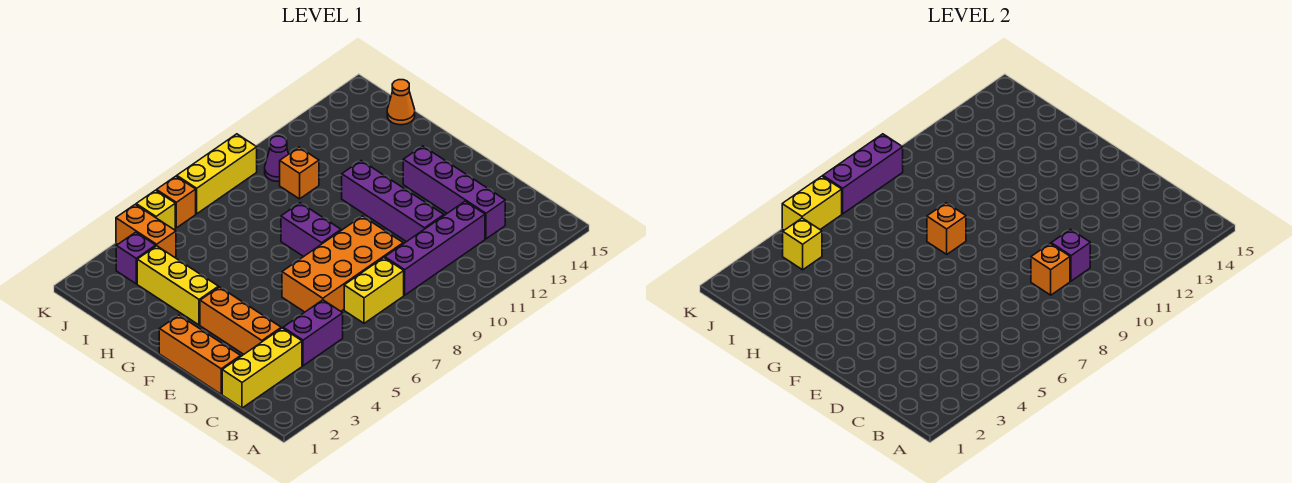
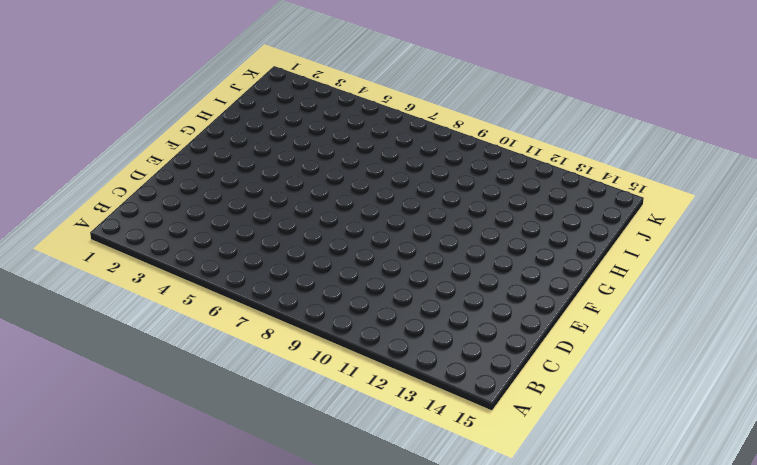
none -> yellow 1x3 brick [222,328,302,408]
none -> purple 1x2 brick [283,300,343,366]
none -> yellow 1x2 brick [344,258,404,323]

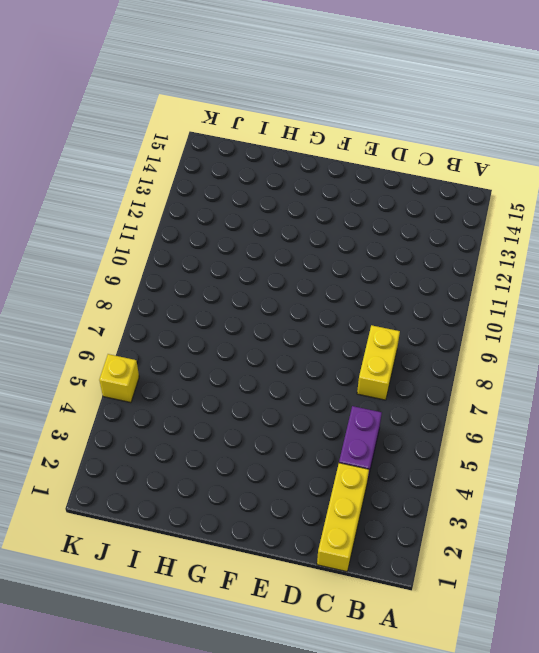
none -> purple 1x4 brick [385,201,485,295]
none -> purple 1x4 brick [403,146,505,239]
none -> orange 1x3 brick [159,315,241,394]

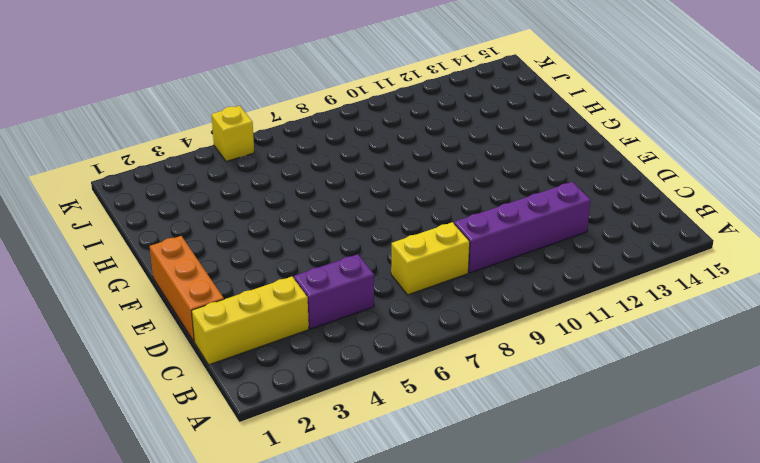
none -> purple 1x4 brick [403,146,505,239]
none -> orange 1x3 brick [200,287,281,354]
none -> orange 2x4 brick [282,216,403,312]

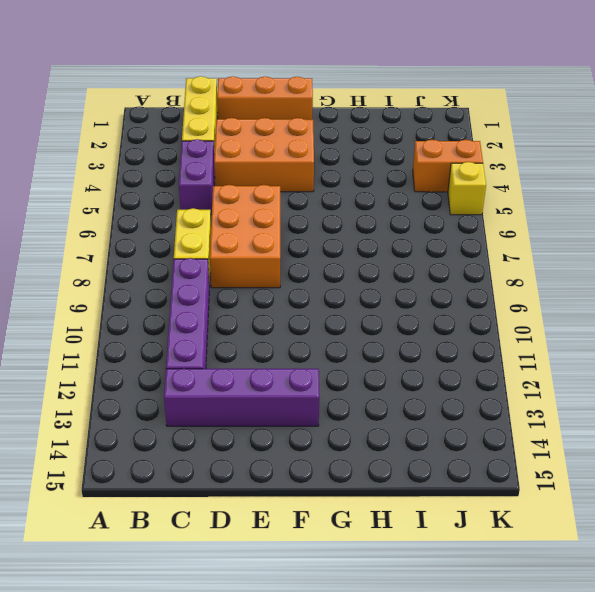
orange 2x3 brick [214,118,314,192] -> orange 1x3 brick [200,287,281,354]
orange 2x3 brick [210,185,280,288] -> orange 2x4 brick [282,216,403,312]
none -> purple 1x4 brick [342,161,444,242]
none -> purple 1x2 brick [281,203,341,257]
none -> yellow 1x3 brick [137,246,218,325]

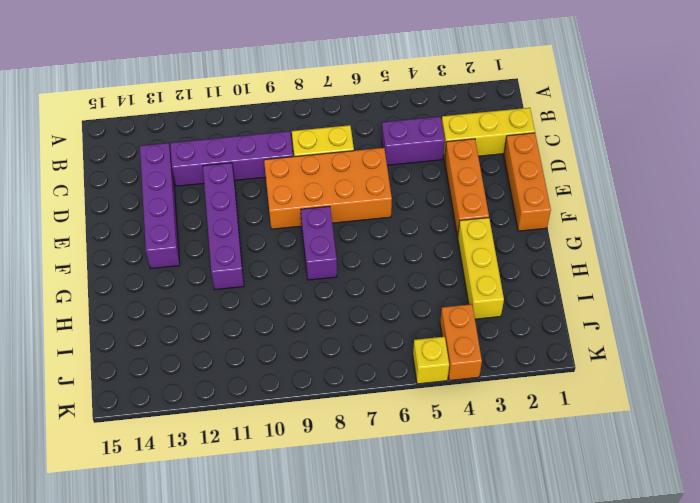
none -> orange 1x1 brick [280,147,319,199]
none -> orange 1x1 cone [387,80,415,125]
none -> purple 1x1 brick [116,232,156,284]

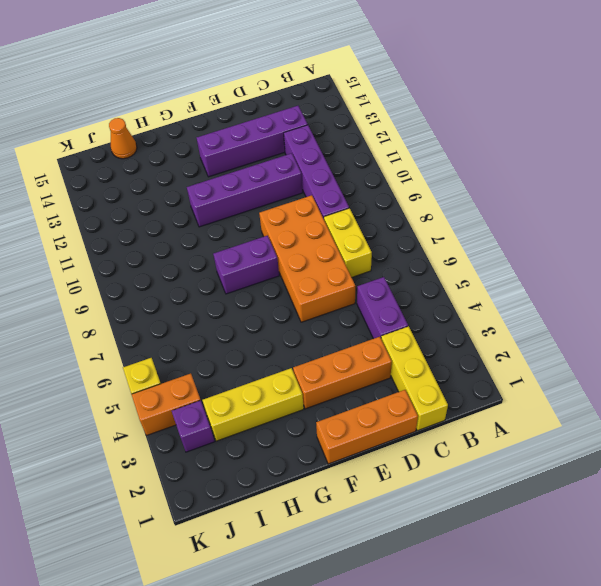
none -> orange 1x1 brick [280,147,319,199]
none -> purple 1x1 cone [265,136,288,181]
none -> orange 1x1 brick [157,176,196,228]

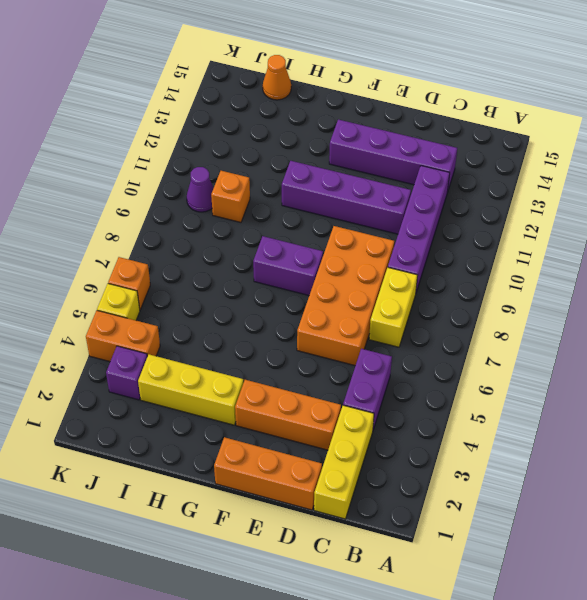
none -> yellow 1x3 brick [177,134,257,214]
none -> orange 1x1 brick [1031,244,1070,295]
none -> purple 1x1 brick [1051,229,1090,281]

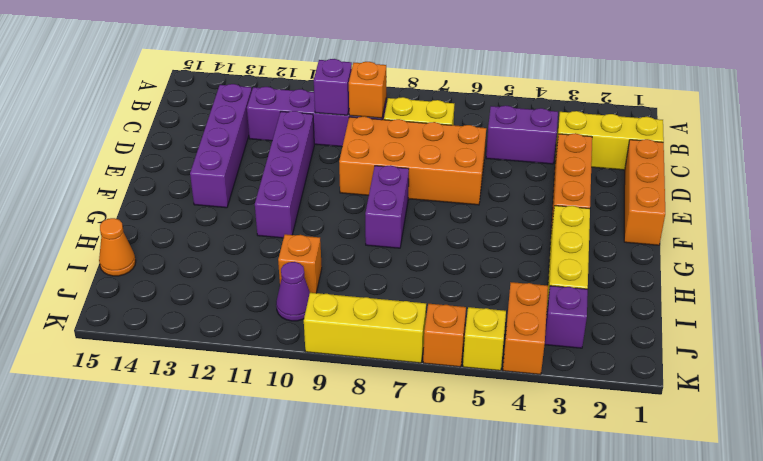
none -> orange 1x1 brick [927,203,966,254]
none -> yellow 1x1 brick [783,218,822,270]
none -> yellow 1x2 brick [782,176,842,230]

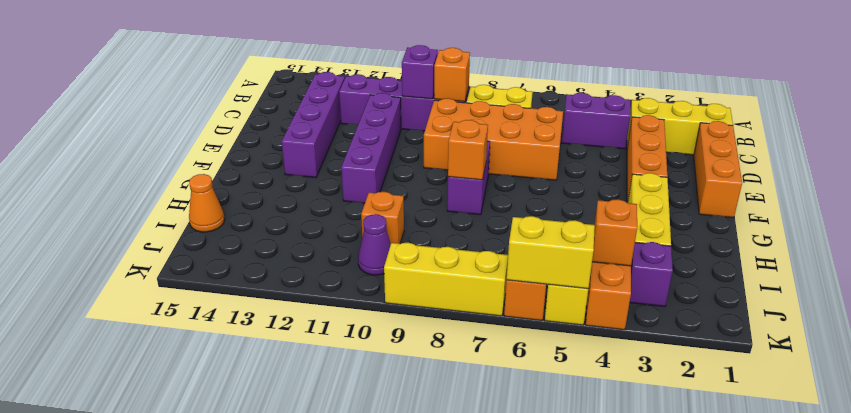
orange 1x1 brick [592,199,637,266] -> yellow 1x1 brick [783,218,822,270]
none -> purple 1x3 brick [823,134,903,214]

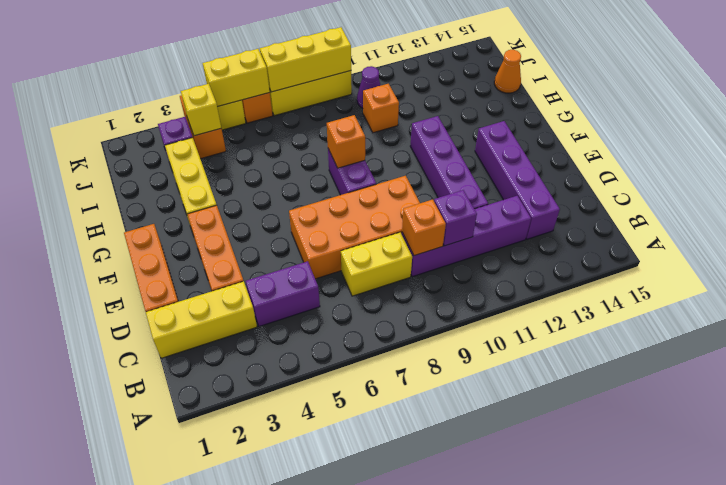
yellow 1x3 brick [260,27,351,92] -> purple 1x3 brick [823,134,903,214]

